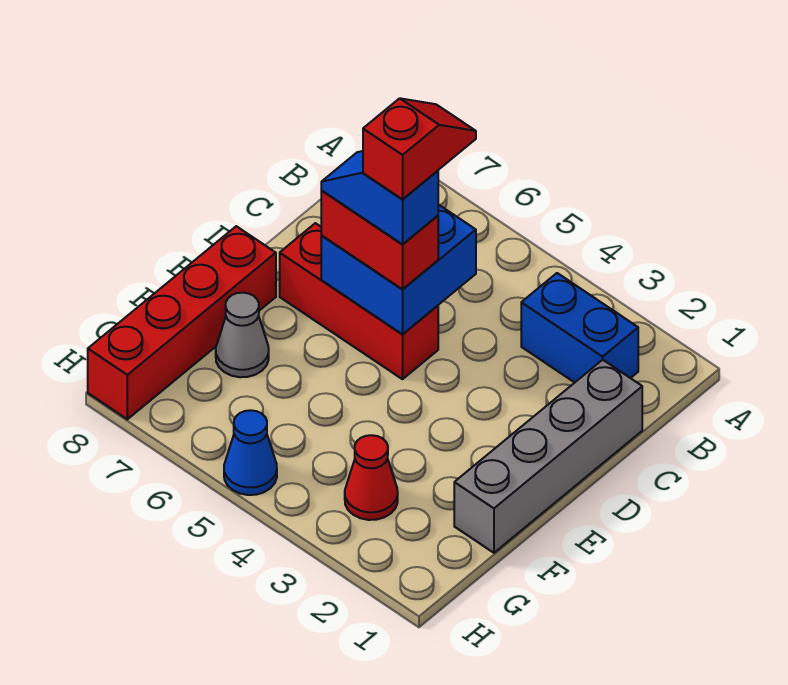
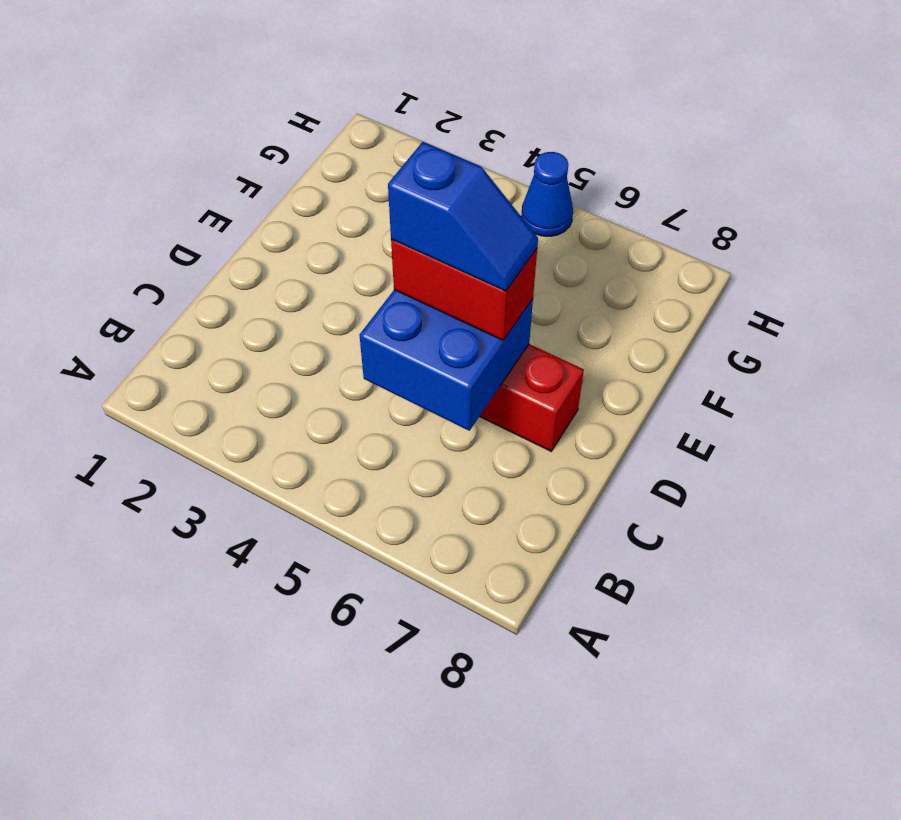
none -> blue 1x2 brick [521,273,638,382]
none -> grey 1x4 brick [454,360,642,553]

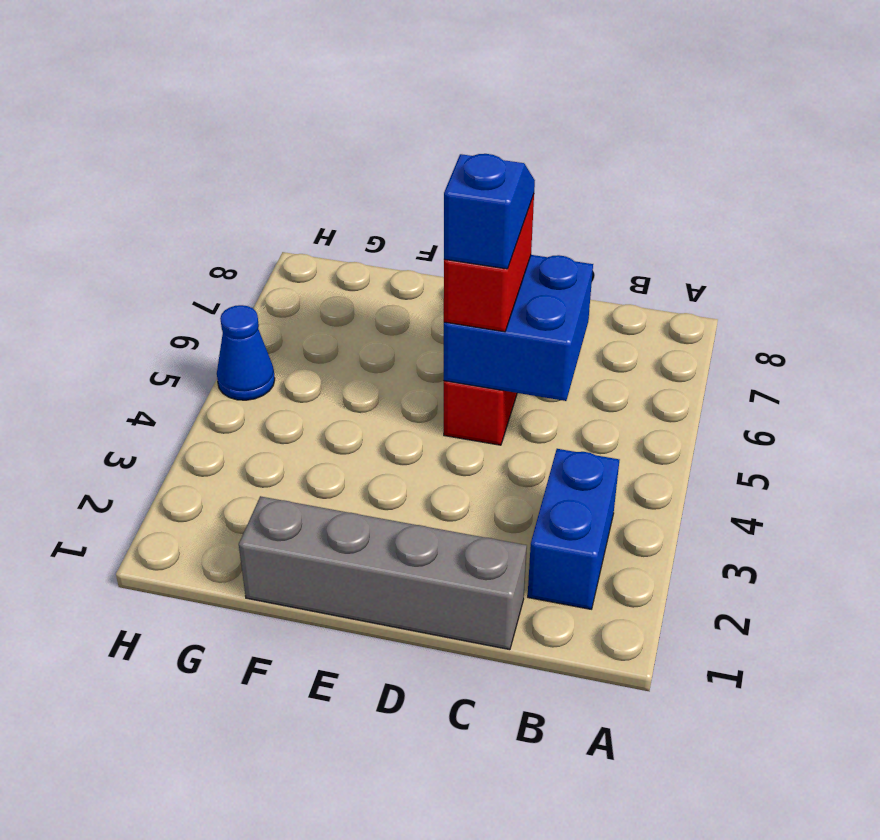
none -> red 1x4 brick [88,226,276,419]
none -> grey 1x1 cone [216,293,269,377]

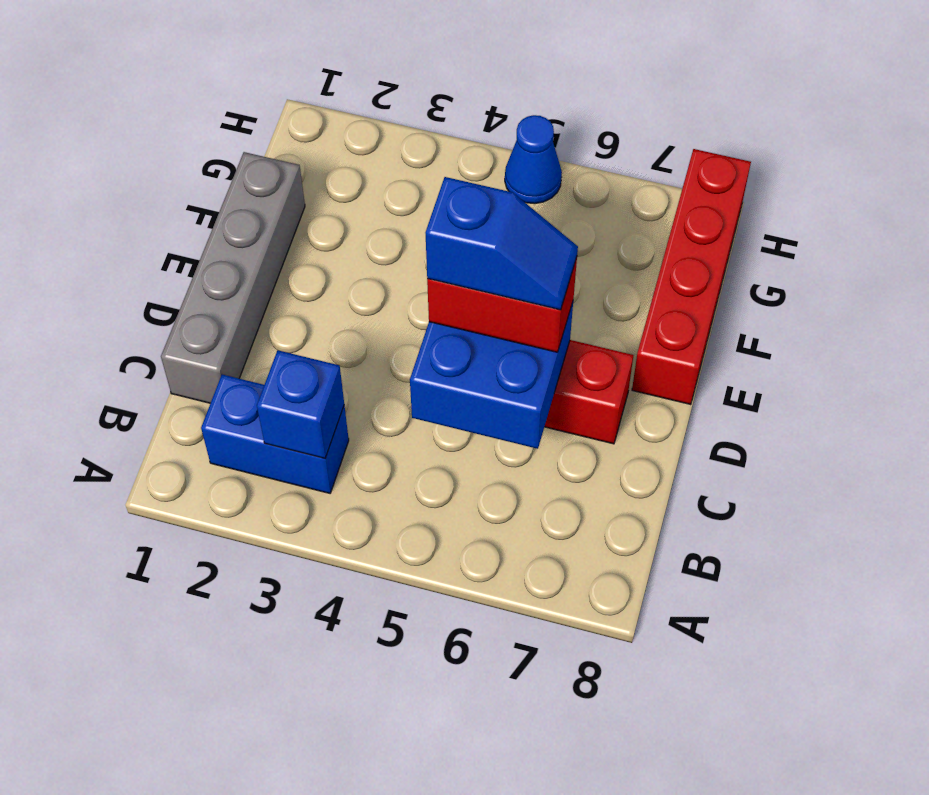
blue 1x1 brick [257,350,344,458] -> none
none -> grey 1x1 cone [216,293,269,377]
none -> red 1x1 cone [345,435,398,520]

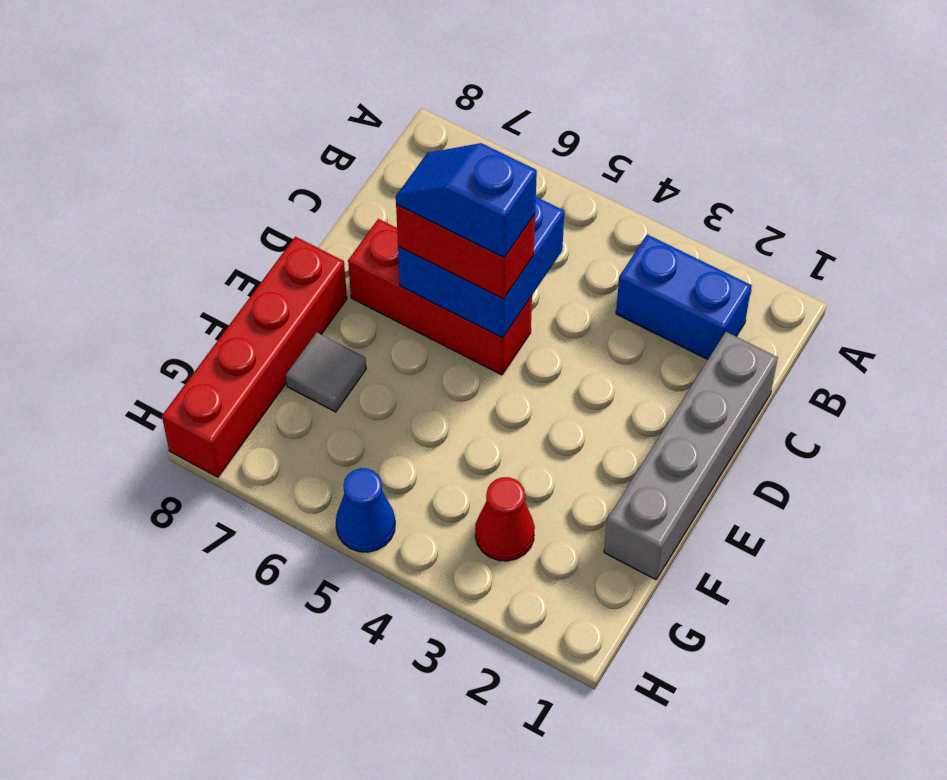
grey 1x1 tile [286,332,366,412] -> grey 1x1 cone [216,293,269,377]
none -> red 1x2 slope [363,98,476,200]

